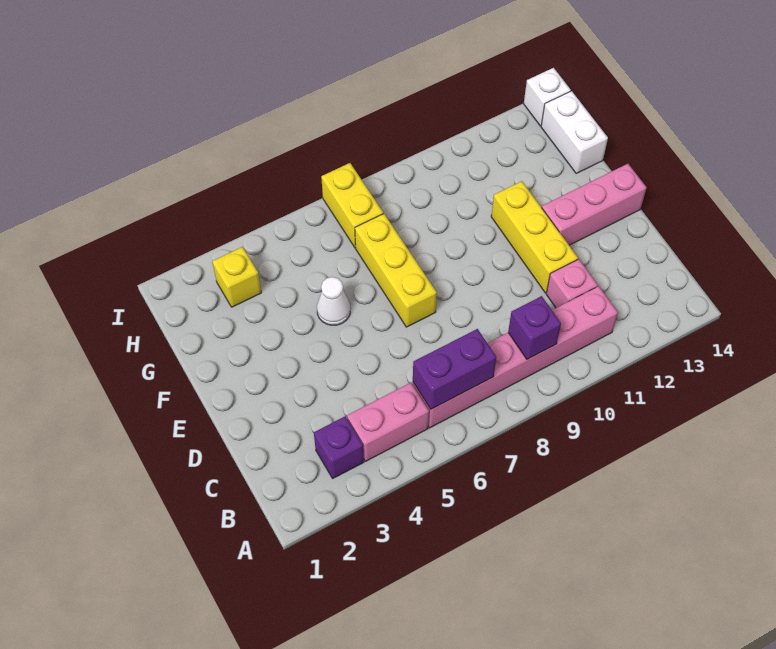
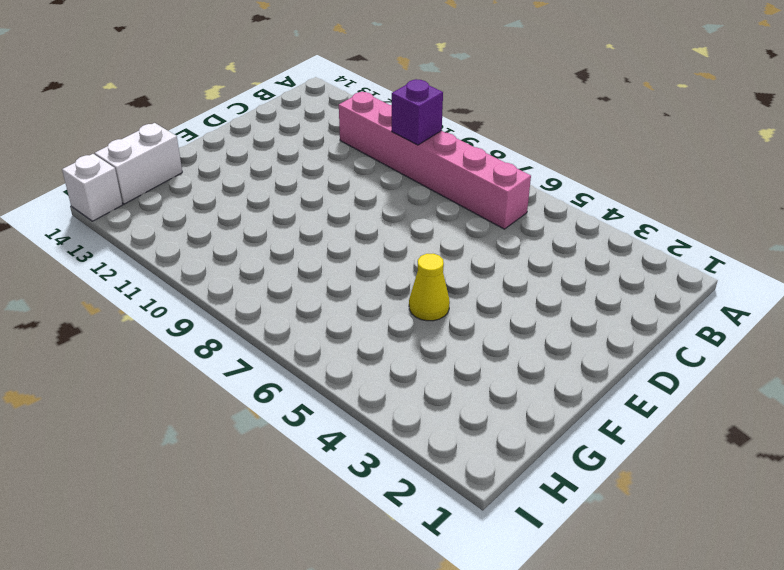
yellow 1x1 cone [409,254,450,321] -> white 1x1 cone [317,277,350,325]
none -> purple 1x1 brick [314,416,364,478]
none -> pink 1x2 brick [347,383,429,461]
none -> pink 1x1 brick [546,259,598,308]

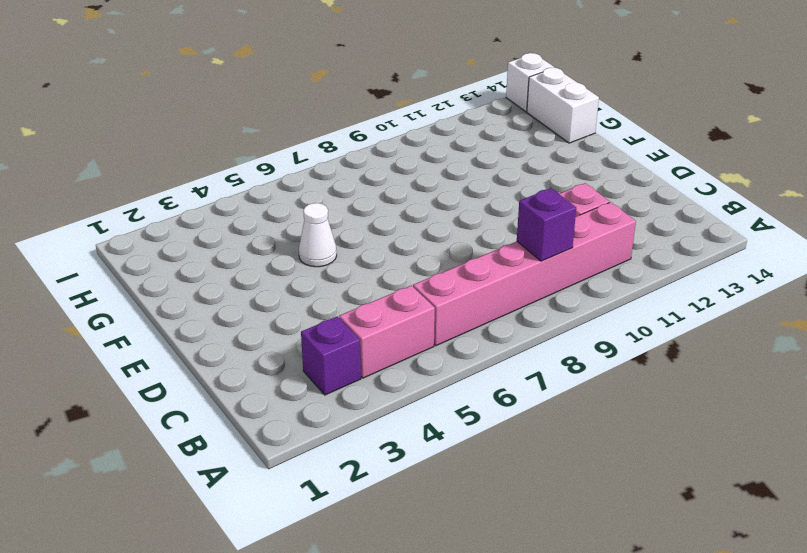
none -> yellow 1x3 brick [491,181,578,293]
none -> yellow 1x3 brick [355,214,437,327]
none -> pink 1x3 brick [542,164,647,245]

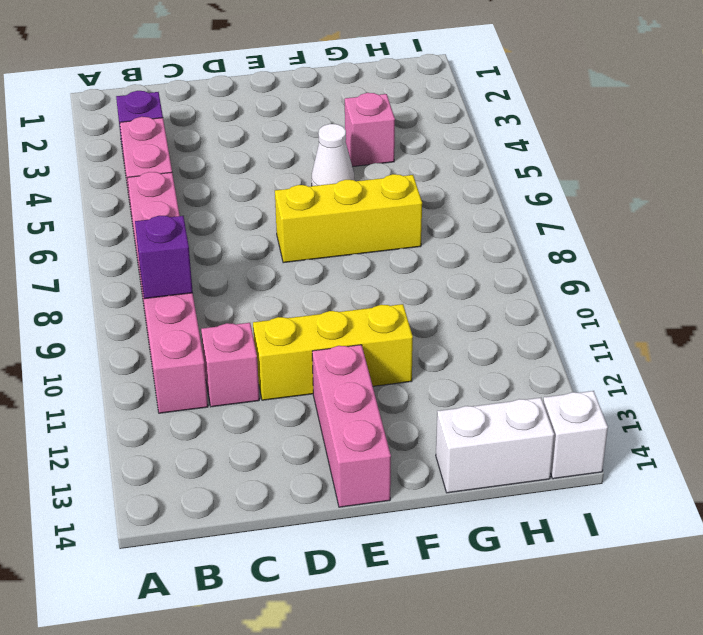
pink 1x1 brick [345,93,395,167] -> none
none -> yellow 1x1 brick [212,247,261,307]
none -> yellow 1x2 brick [321,163,383,248]
none -> purple 1x2 brick [413,329,496,409]

